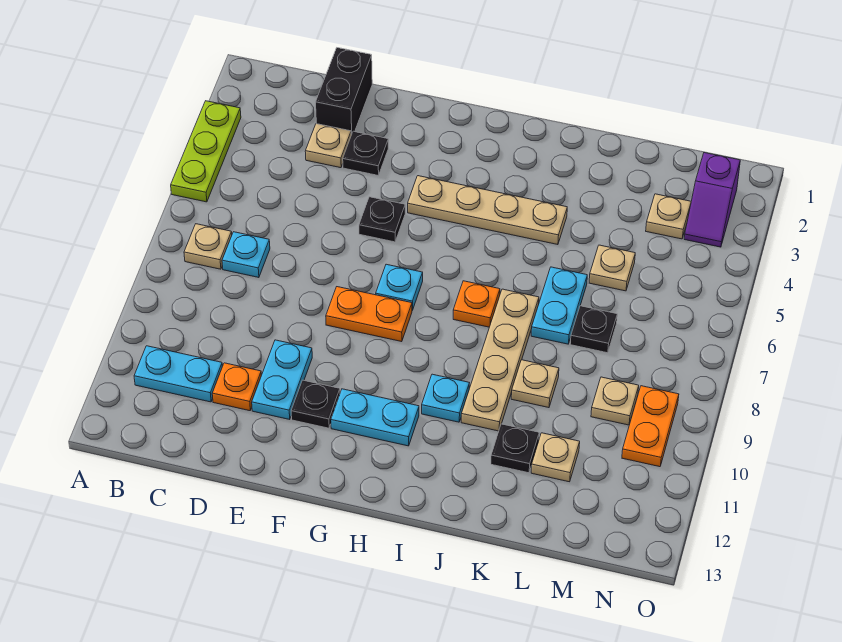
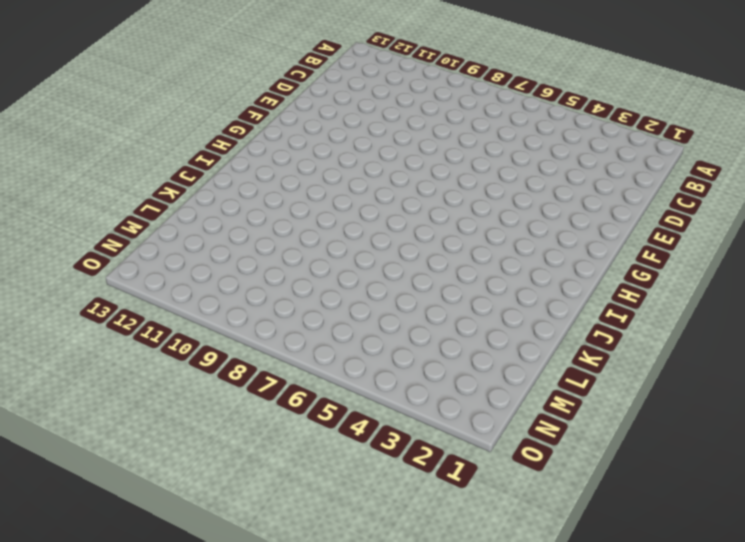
none -> lime 1x3 plate [171,101,241,202]
none -> tan 1x1 plate [184,224,232,269]
none -> cyan 1x2 plate [134,346,222,402]

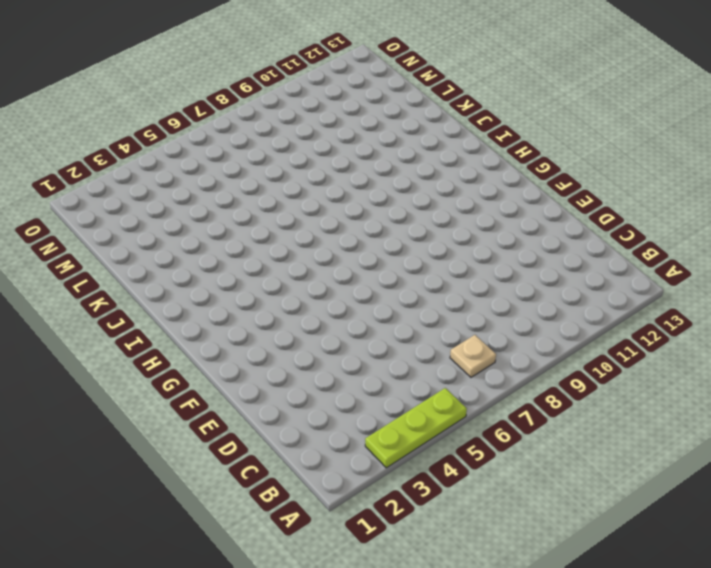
none -> cyan 1x2 plate [134,346,222,402]
none -> cyan 1x1 plate [222,232,270,278]
none -> black 1x2 brick [316,48,372,135]

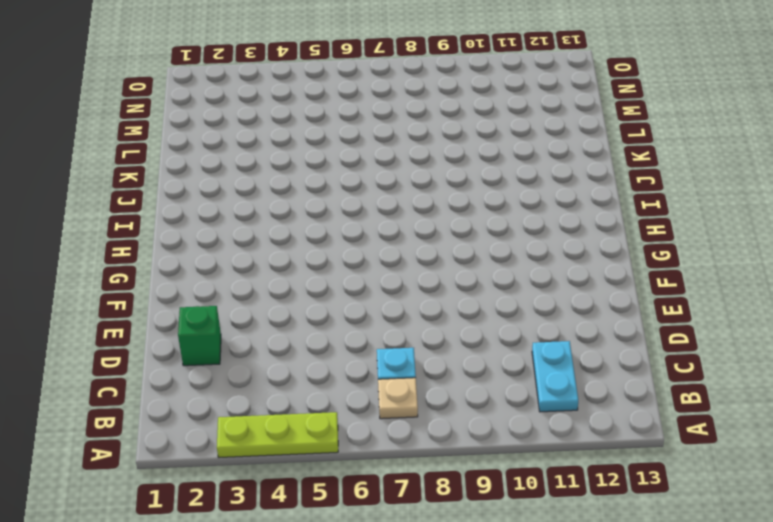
green 1x1 brick [178,306,221,366] -> black 1x2 brick [316,48,372,135]
none -> tan 1x1 plate [305,124,351,168]
none -> orange 1x1 plate [212,363,261,411]
none -> black 1x1 plate [343,131,388,175]

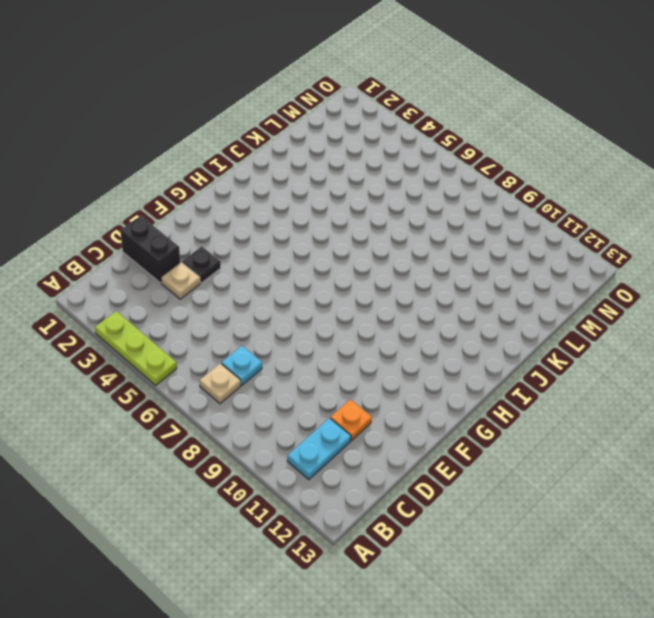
none -> cyan 1x2 plate [252,340,312,419]
none -> black 1x1 plate [359,197,405,242]
none -> orange 1x2 plate [326,287,412,342]

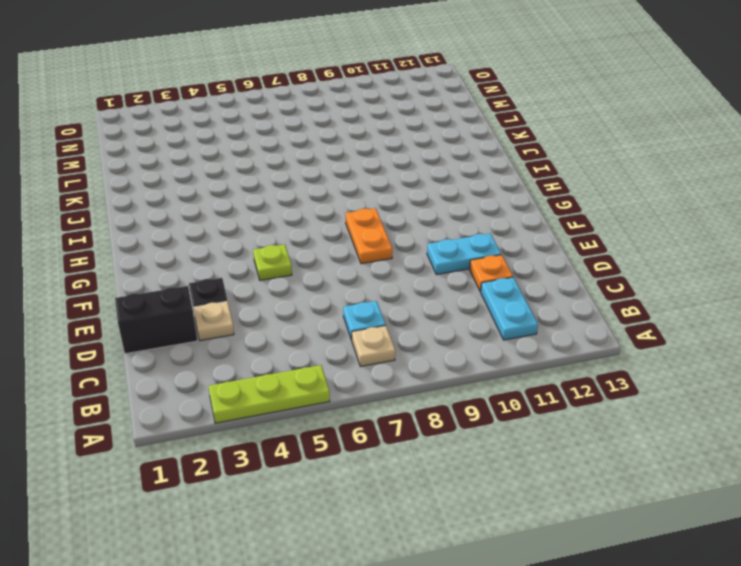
lime 1x1 plate [253,244,292,280] -> black 1x1 plate [359,197,405,242]
none -> black 1x1 plate [291,380,340,428]
none -> tan 1x4 plate [408,176,567,245]
none -> cyan 1x1 plate [376,264,423,310]

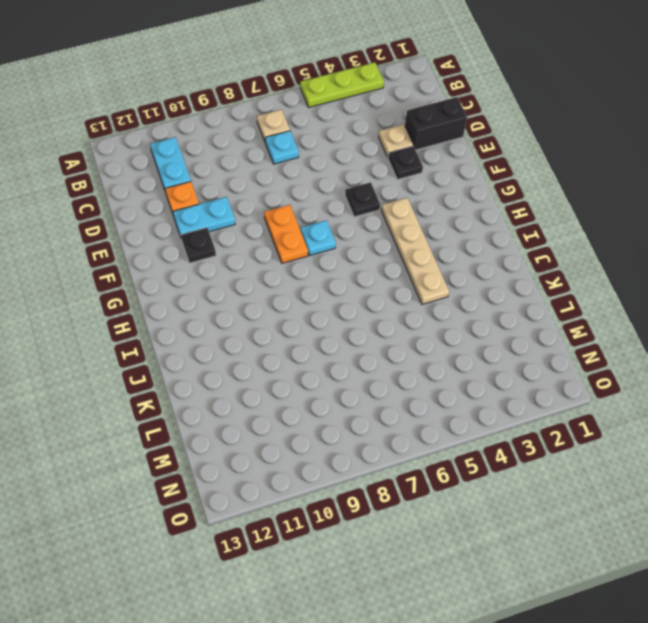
none -> cyan 1x2 plate [331,389,419,446]
none -> orange 1x1 plate [453,281,500,327]
none -> cyan 1x1 plate [422,374,469,422]

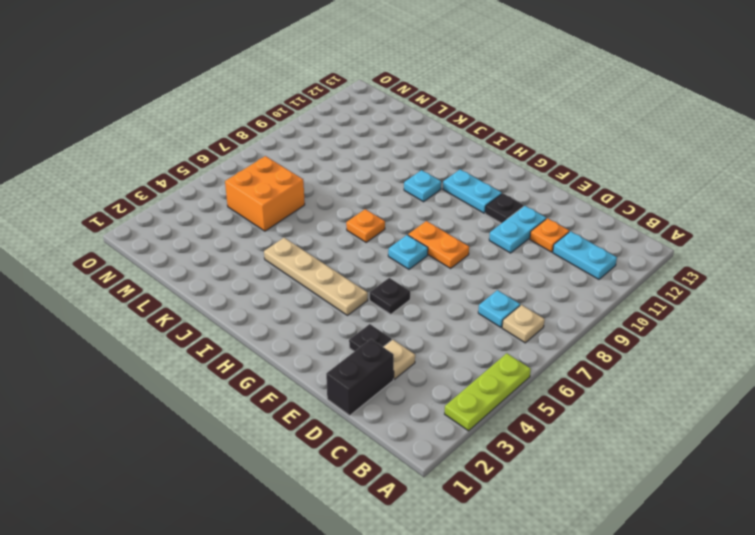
orange 2x2 brick [225,156,305,231] -> tan 1x1 plate [589,245,635,291]
none -> tan 1x4 plate [461,289,539,431]
none -> cyan 1x2 plate [531,267,587,344]
none -> tan 1x1 plate [511,360,559,408]

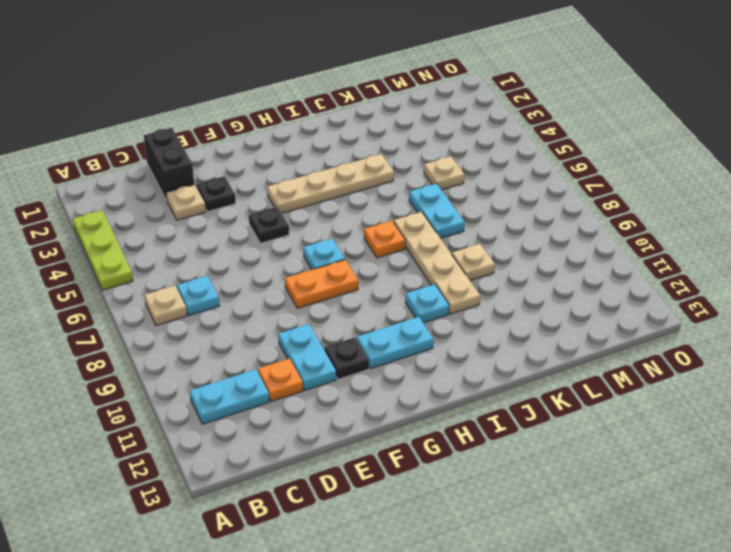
none -> black 1x1 plate [491,424,539,473]
none -> black 1x1 plate [570,306,617,353]
none -> tan 1x1 plate [531,433,580,482]

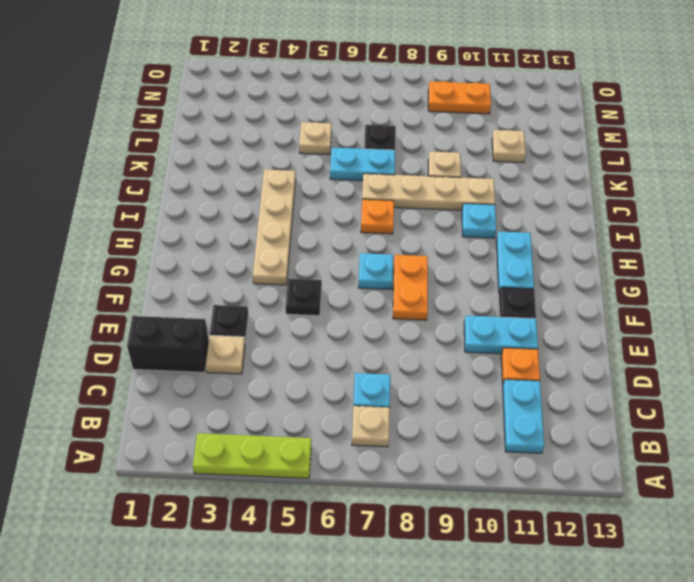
none -> black 1x1 plate [491,424,539,473]
none -> tan 1x1 plate [646,194,691,239]
none -> tan 1x1 plate [591,377,639,425]

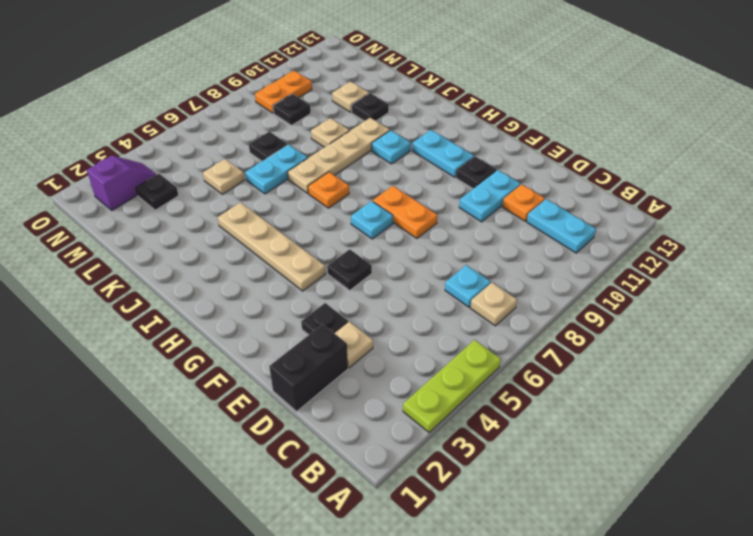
black 1x1 plate [136,174,179,210] -> tan 1x1 plate [646,194,691,239]
black 1x1 plate [273,94,311,125] -> tan 1x1 plate [591,377,639,425]

